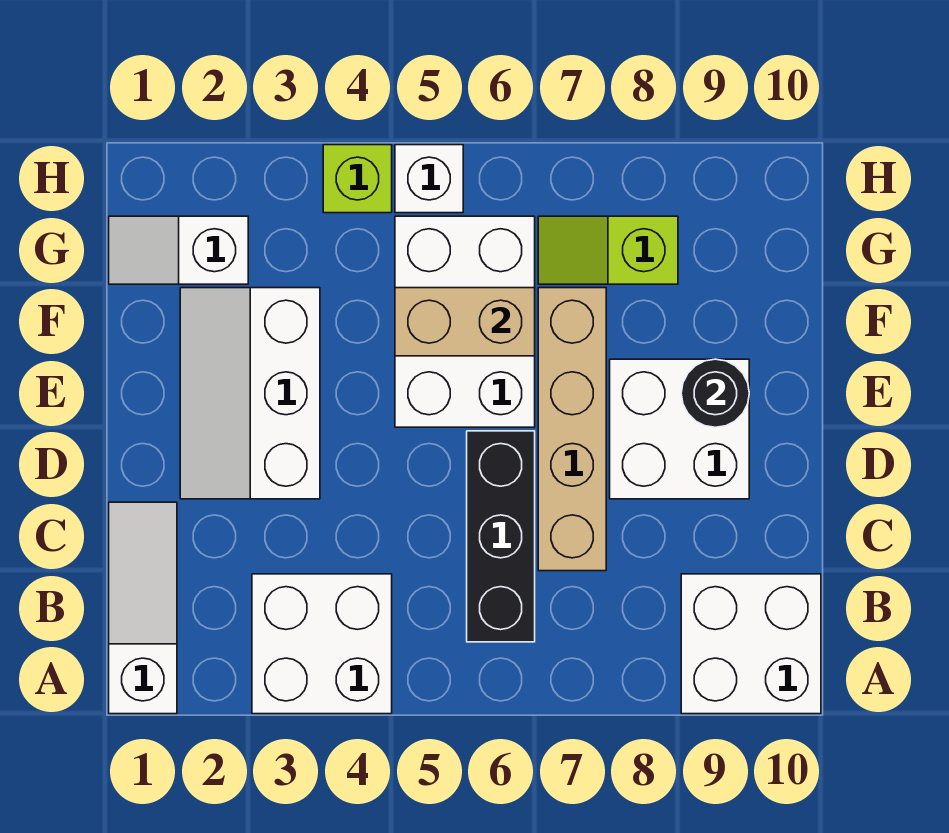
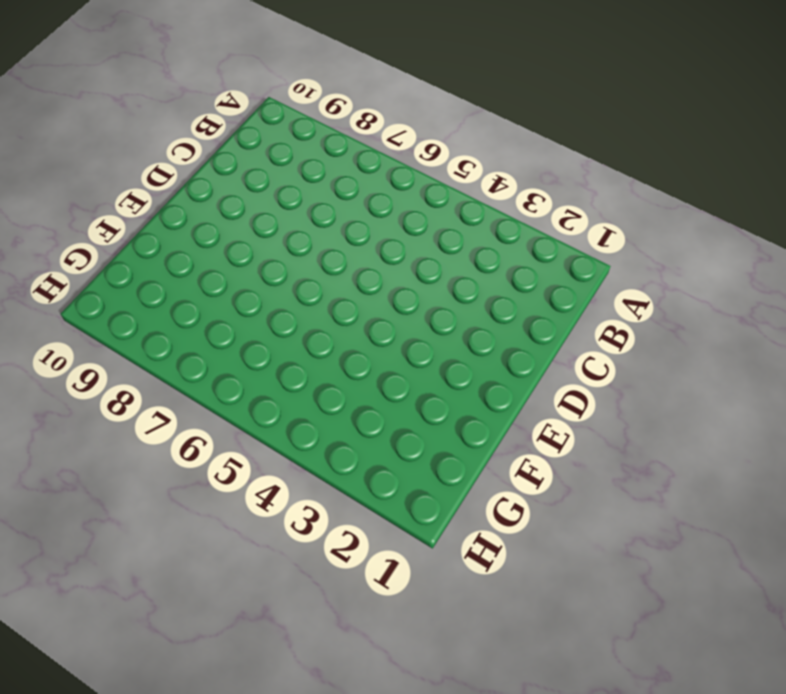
none -> white 1x3 slope [109,502,177,714]
none -> white 2x2 brick [252,574,392,714]
none -> white 2x2 brick [681,574,821,714]

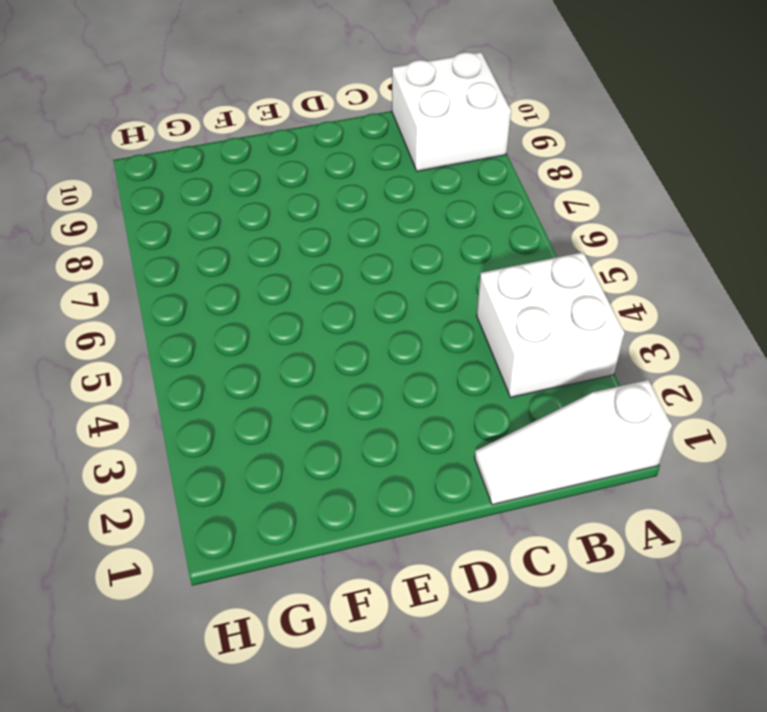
none -> black 1x3 brick [467,431,535,642]
none -> tan 1x4 brick [538,288,606,571]
none -> white 2x3 slope [180,288,320,499]

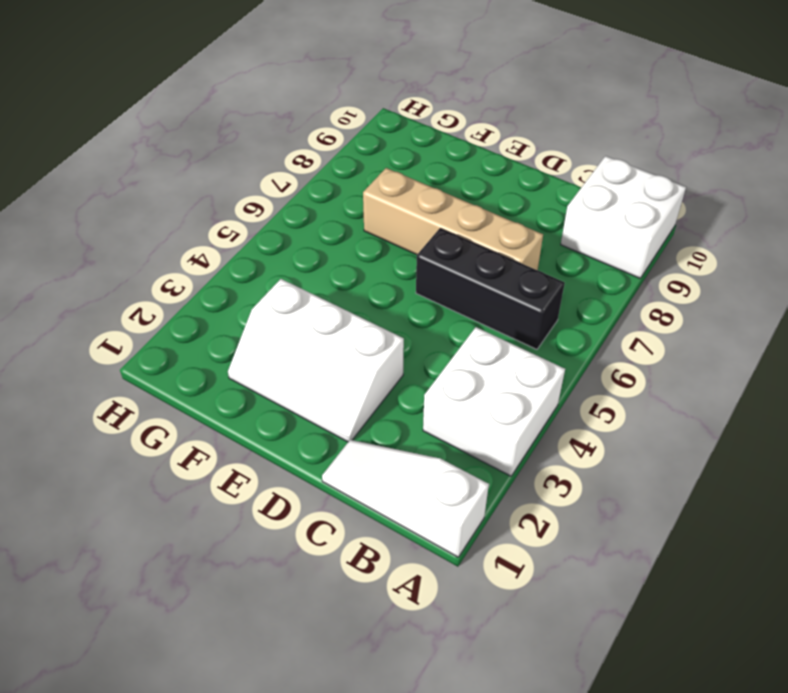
none -> white 2x2 brick [610,359,749,499]
none -> white 2x3 brick [395,216,535,427]
none -> white 1x2 slope [109,216,248,284]

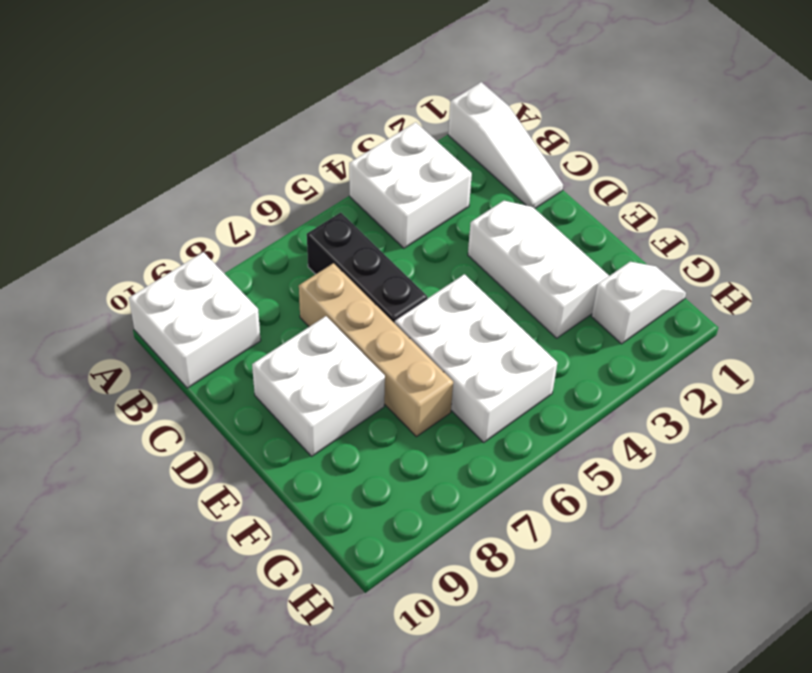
none -> lime 1x2 slope [538,216,678,284]
none -> lime 1x1 brick [323,145,392,213]
none -> white 1x1 brick [395,145,463,213]

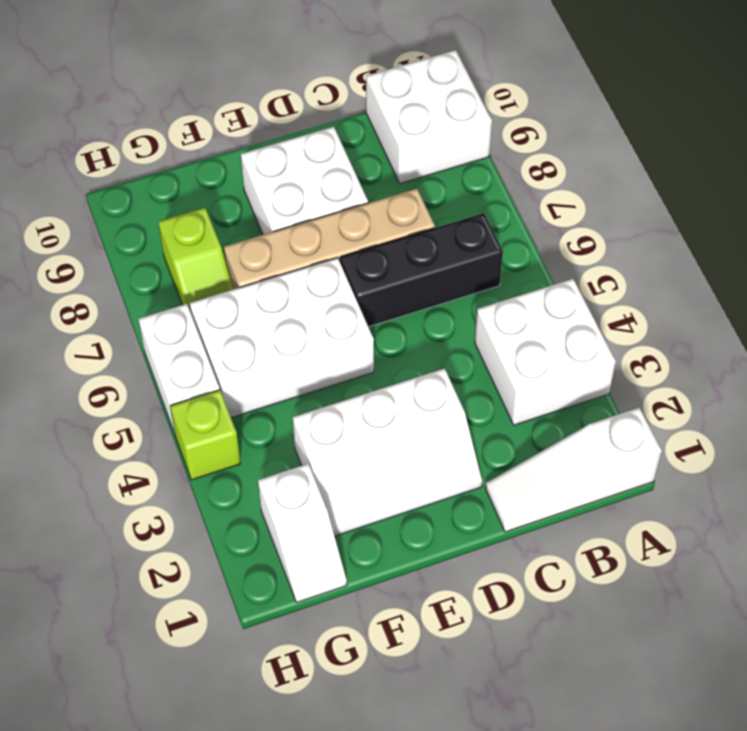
white 1x2 brick [138,304,220,433] -> white 1x1 brick [395,145,463,213]
none -> black 1x1 round brick [681,359,749,427]
none -> tan 1x2 brick [395,288,535,356]

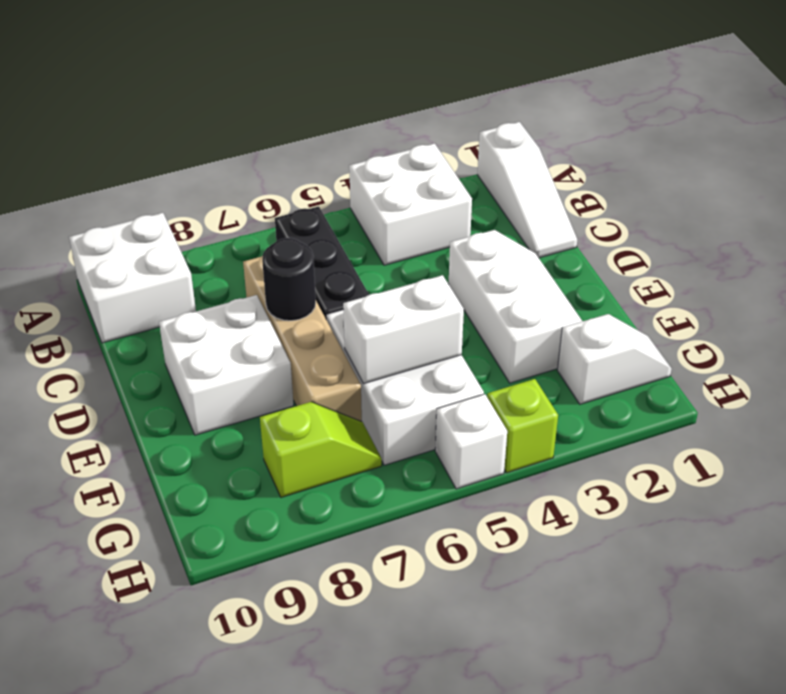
black 1x1 round brick [262,238,316,321] -> black 1x1 round brick moved to [681,359,749,427]
white 1x2 brick [343,275,464,384] -> tan 1x2 brick [395,288,535,356]

